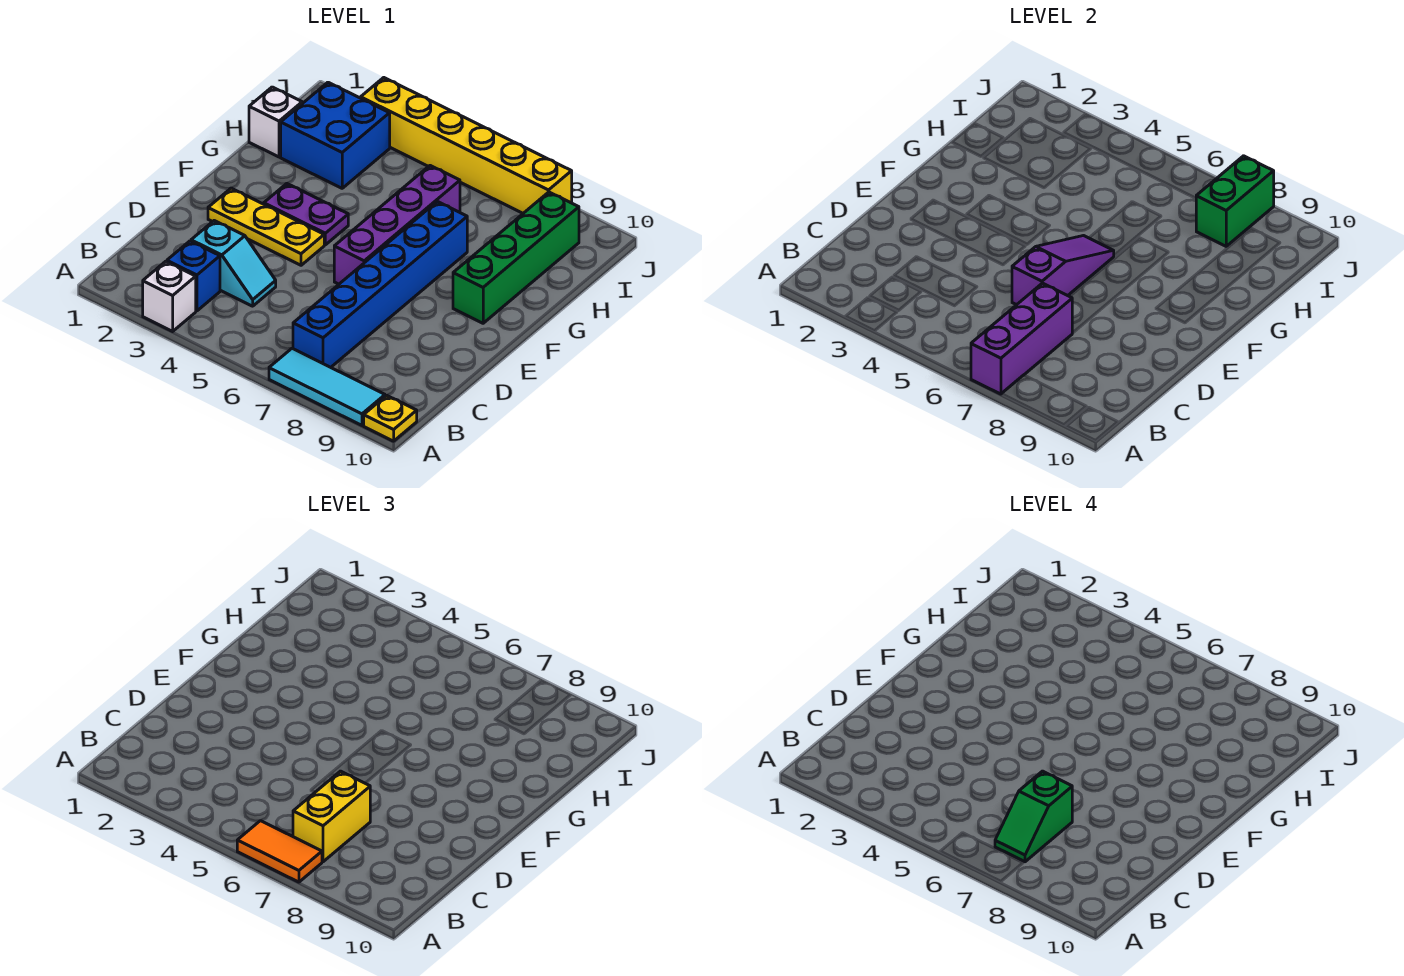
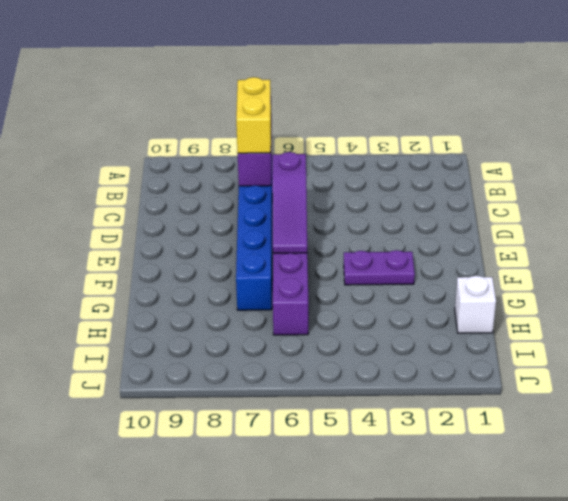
none -> white 1x1 brick [143,261,196,331]
none -> cyan 1x3 tile [269,348,385,425]
none -> yellow 1x1 plate [364,395,417,441]

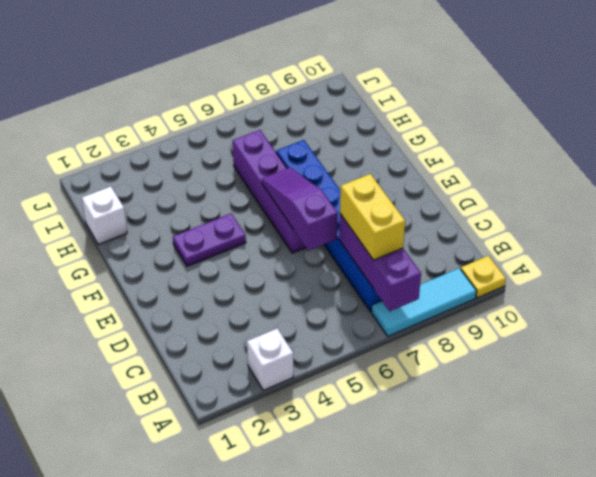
none -> blue 1x1 brick [167,241,220,311]
none -> cyan 1x2 slope [191,221,276,306]
none -> yellow 1x3 plate [208,188,324,265]

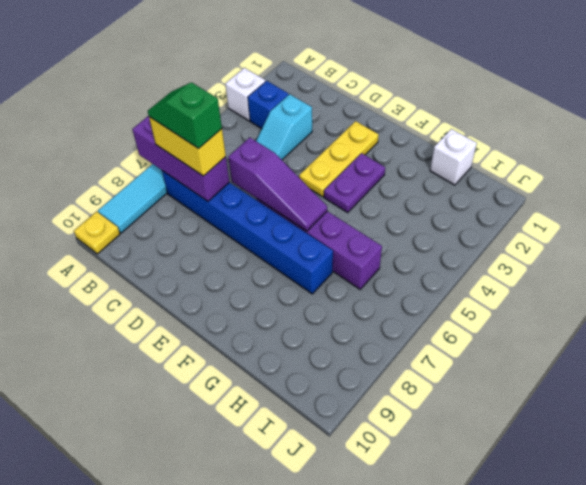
none -> green 1x4 brick [453,192,579,323]
none -> blue 2x2 brick [281,82,390,188]
none -> yellow 1x6 brick [361,78,572,213]

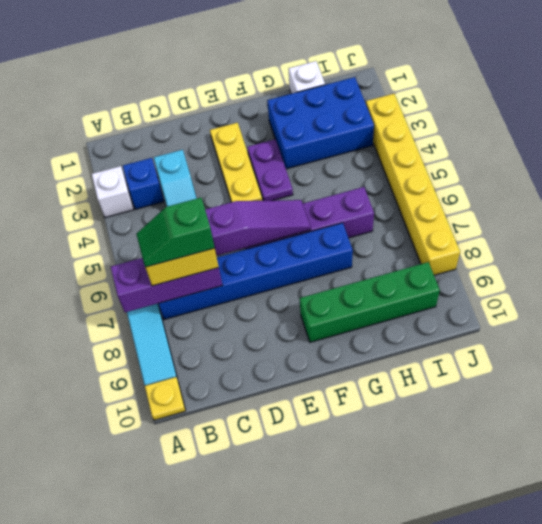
blue 2x3 brick [267,77,374,169] -> blue 2x2 brick [281,82,390,188]
none -> green 1x2 brick [1196,156,1274,246]
none -> orange 1x2 tile [237,821,322,882]

